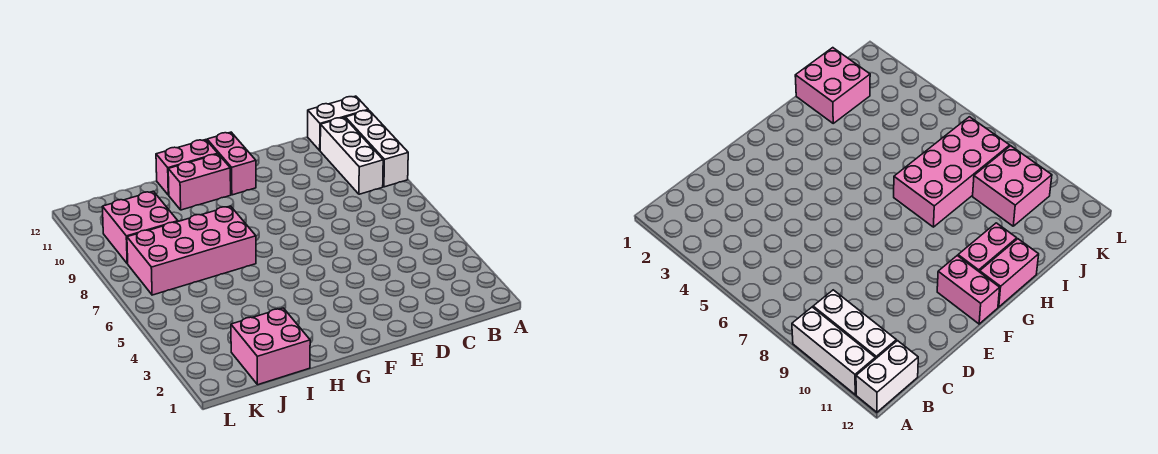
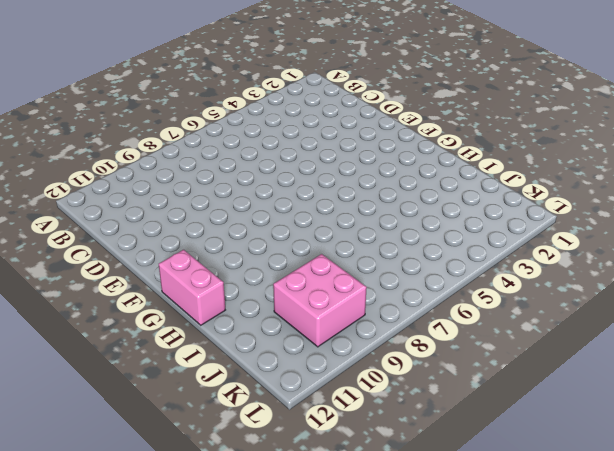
none -> white 1x3 brick [345,110,408,187]
none -> white 1x2 brick [308,96,368,150]

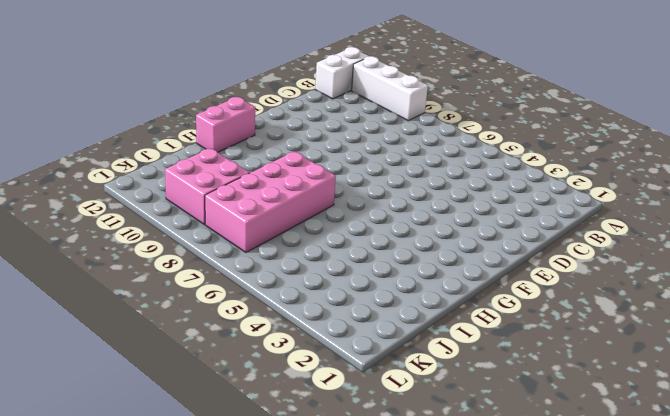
none -> white 1x3 brick [320,118,383,194]
none -> pink 1x2 brick [207,132,256,195]

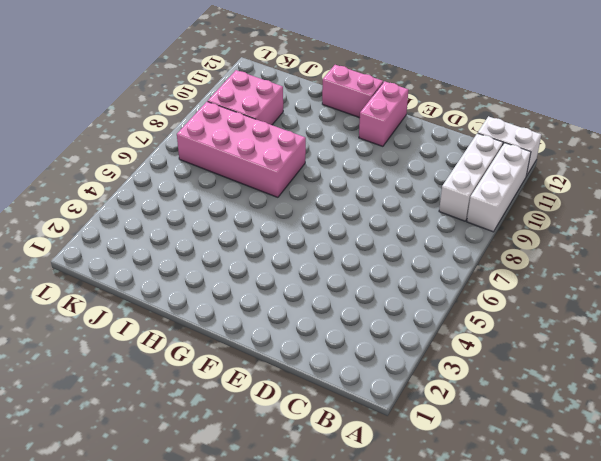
none -> pink 1x2 brick [168,154,231,210]
none -> pink 2x2 brick [231,308,310,385]

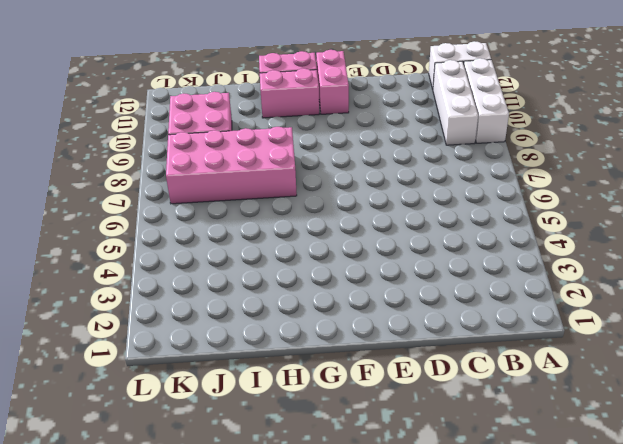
none -> pink 2x2 brick [231,308,310,385]

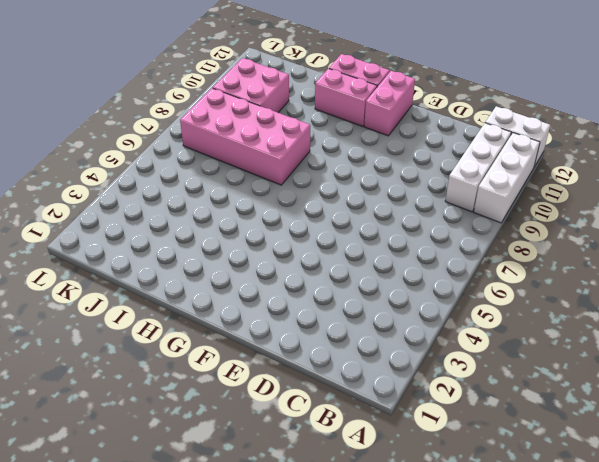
none -> pink 2x2 brick [231,308,310,385]

